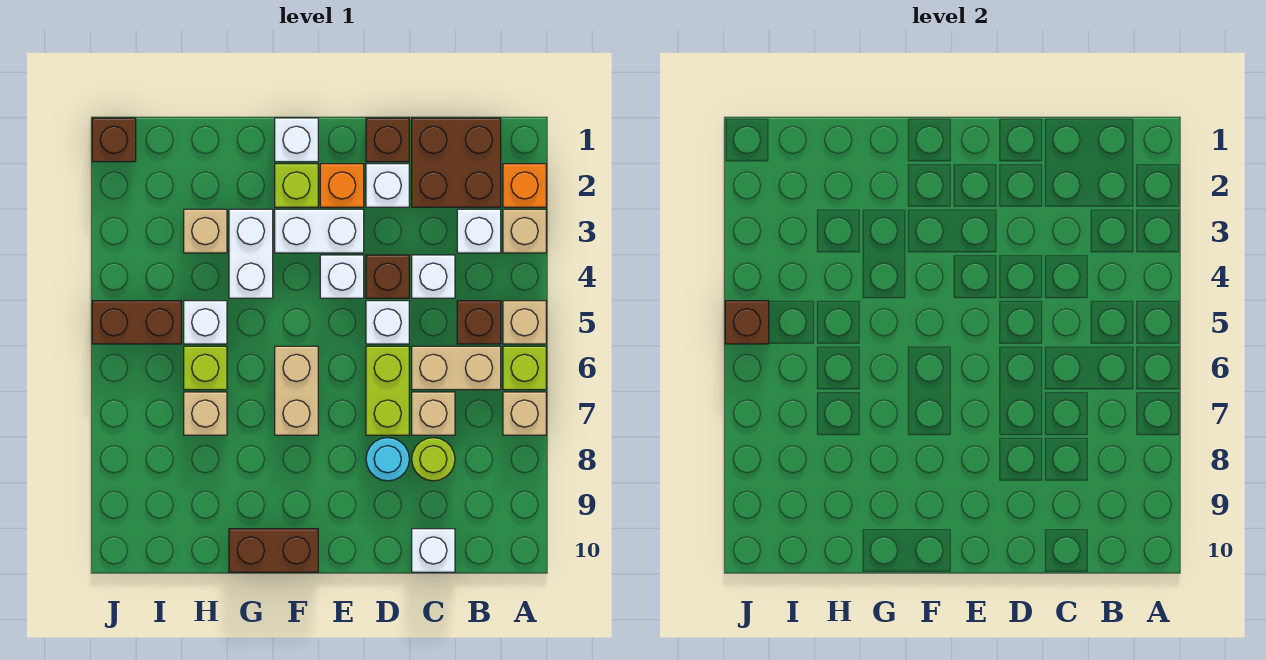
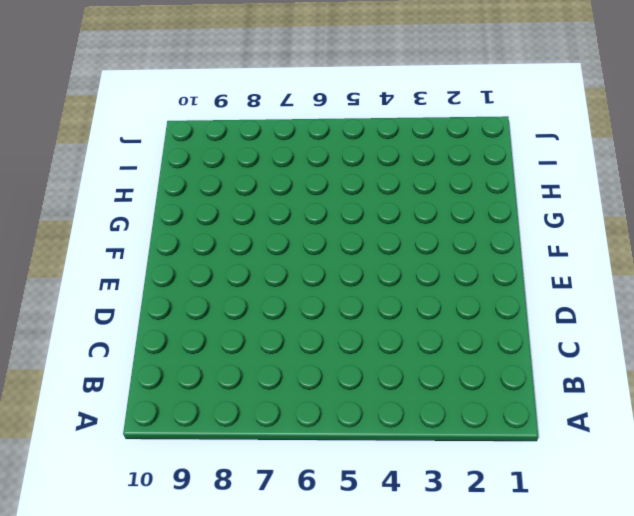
none -> orange 1x1 brick [503,164,546,207]
none -> tan 1x1 brick [503,209,546,253]
none -> tan 1x1 brick [503,301,546,344]
none -> lime 1x1 brick [503,346,546,390]

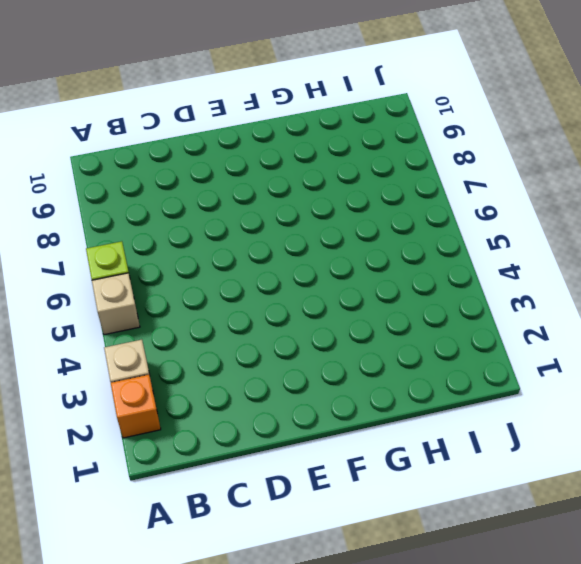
none -> tan 1x1 brick [503,392,546,435]
none -> brown 2x2 brick [412,118,501,207]
none -> white 1x1 brick [457,209,501,253]
none -> brown 1x1 brick [457,301,501,344]

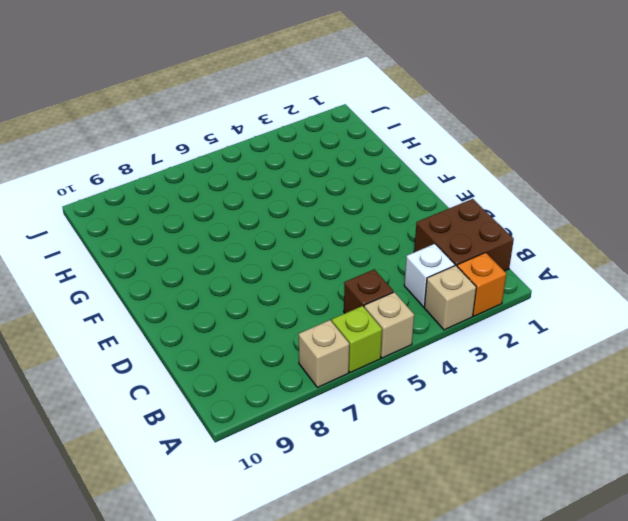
none -> tan 1x2 brick [412,346,501,390]
none -> white 1x1 brick [412,255,455,298]
none -> tan 1x1 brick [412,392,455,435]
none -> lime 1x1 round brick [412,438,455,481]

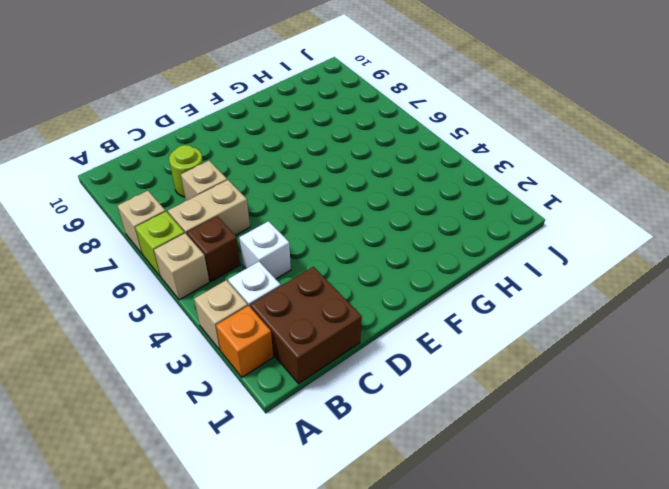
none -> white 1x1 brick [412,529,455,572]
none -> brown 1x1 brick [366,118,409,162]
none -> white 1x1 brick [366,164,409,207]
none -> brown 1x1 brick [366,255,409,298]

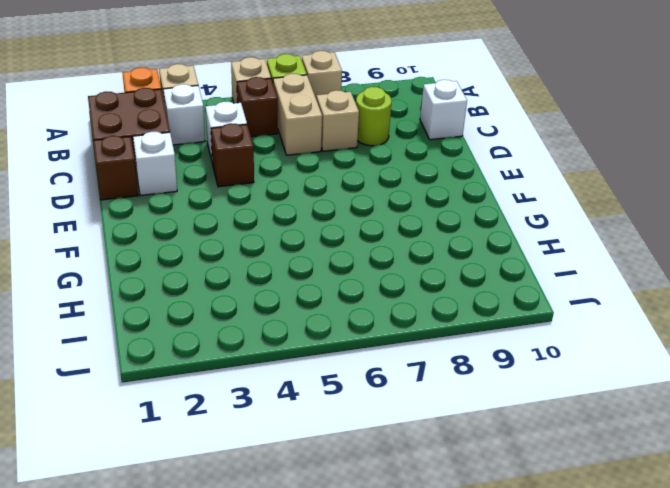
none -> white 1x1 brick [366,301,409,344]
none -> lime 1x2 brick [366,346,409,435]
none -> cyan 1x1 round brick [366,438,409,481]
none -> orange 1x1 brick [320,164,364,207]

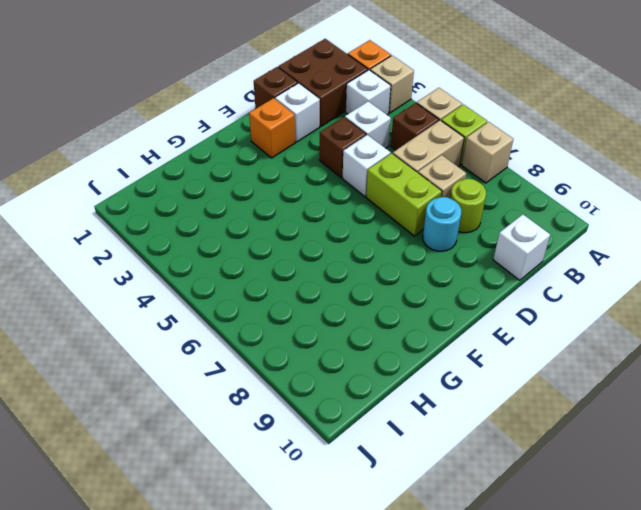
none -> white 1x2 brick [275,209,364,253]
none -> white 1x1 brick [320,255,364,298]
none -> white 1x1 brick [275,118,318,162]
none -> lime 1x1 brick [275,164,318,207]

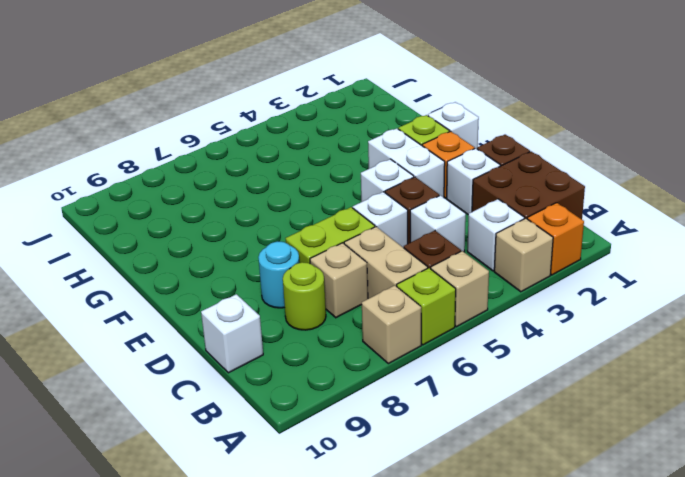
none -> tan 1x2 brick [275,346,318,435]
none -> brown 1x2 brick [229,529,318,572]
none -> white 1x2 brick [229,209,273,298]
none -> tan 1x1 brick [184,209,227,253]

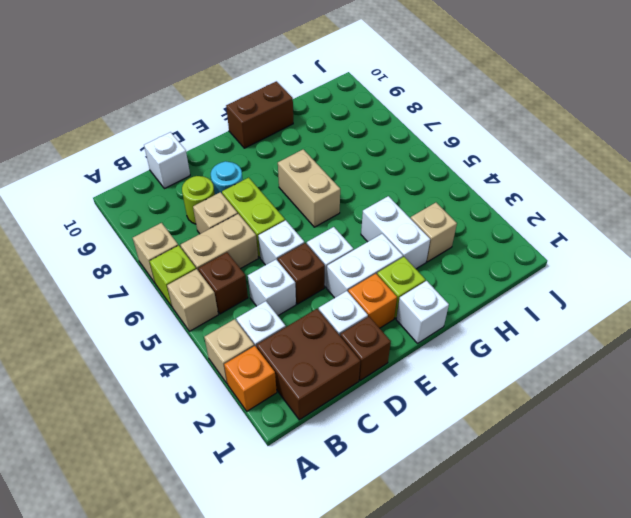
none -> white 1x1 brick [184,301,227,344]
none -> lime 1x1 brick [184,346,227,390]
none -> tan 1x1 brick [184,392,227,435]
none -> brown 1x2 brick [92,301,181,344]

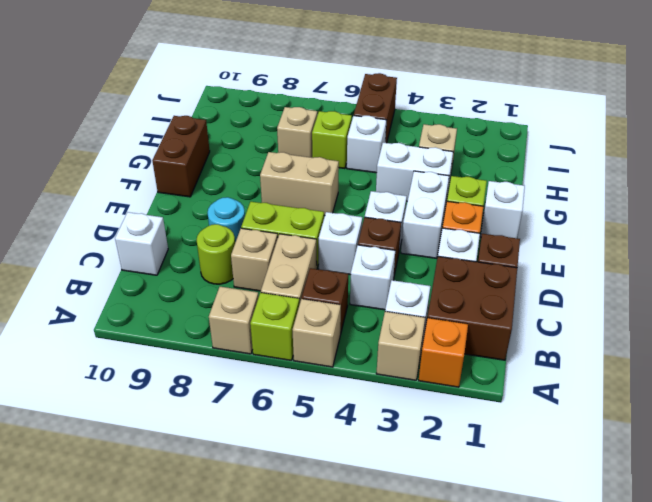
none -> brown 1x1 brick [92,118,136,162]
none -> brown 1x1 brick [725,301,769,344]

